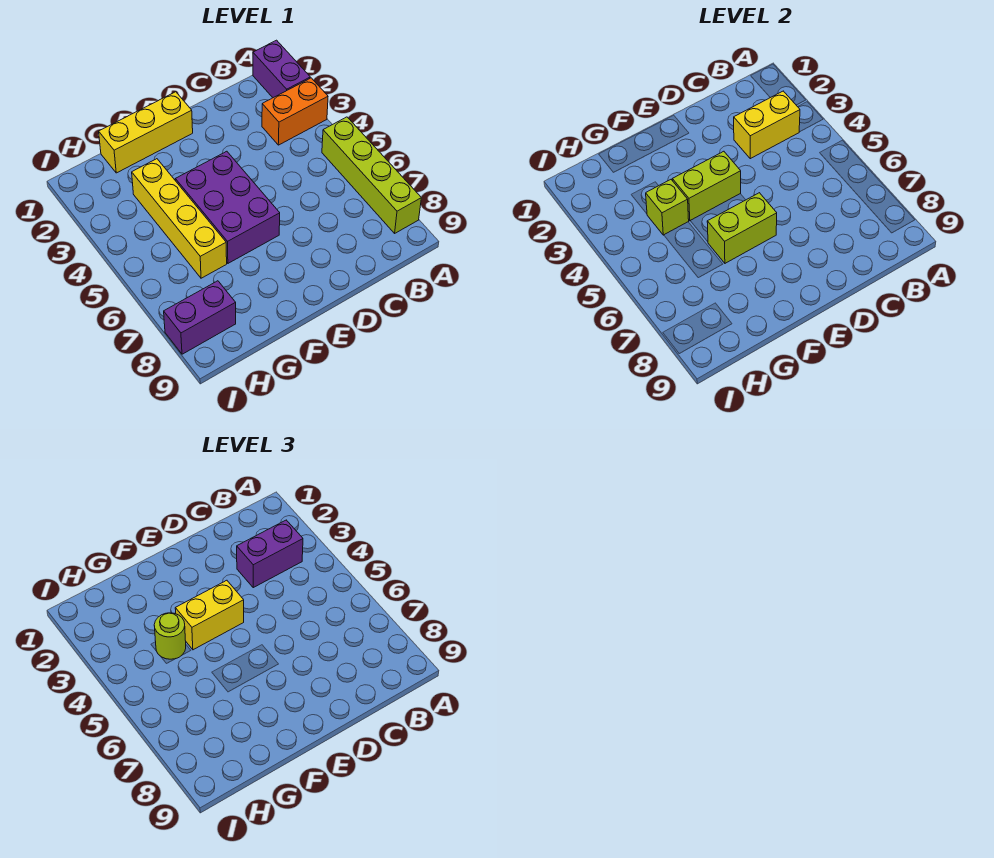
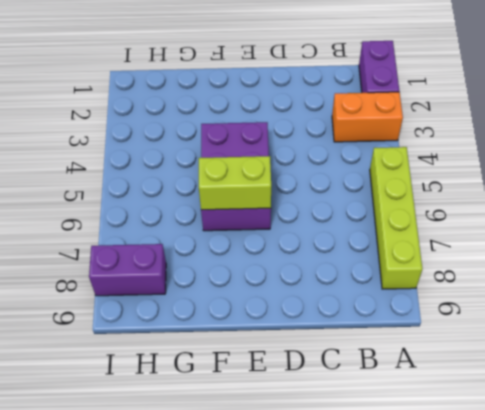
none -> yellow 1x3 brick [99,92,193,173]
none -> yellow 1x4 brick [132,159,227,278]
none -> yellow 1x2 brick [734,91,800,159]

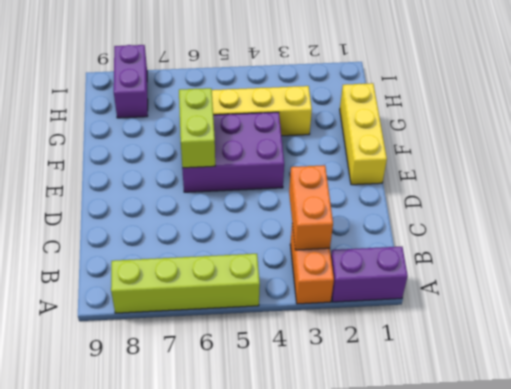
orange 1x2 brick [289,165,333,250] -> yellow 1x2 brick [734,91,800,159]
none -> lime 1x2 brick [672,151,741,221]
none -> lime 1x1 brick [646,180,689,235]
none -> purple 1x2 brick [237,520,303,588]

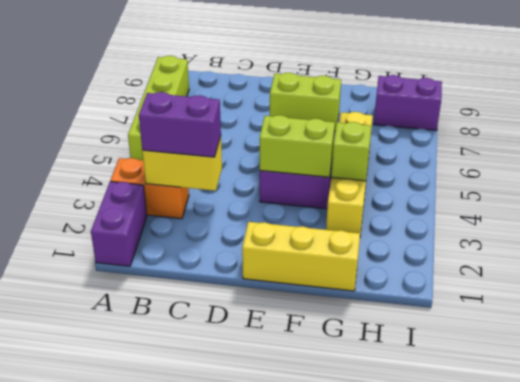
none -> yellow 1x2 brick [175,580,244,650]
none -> lime 1x1 round brick [154,613,186,659]

